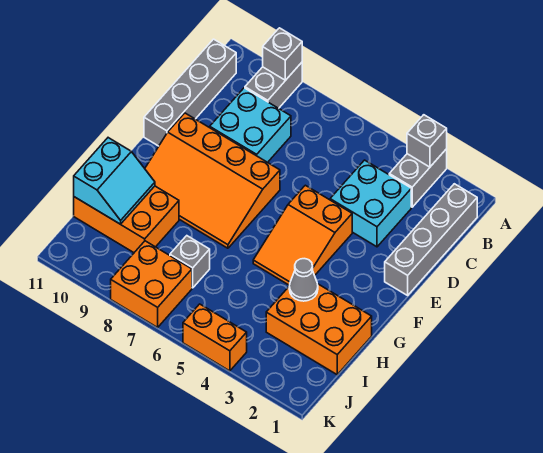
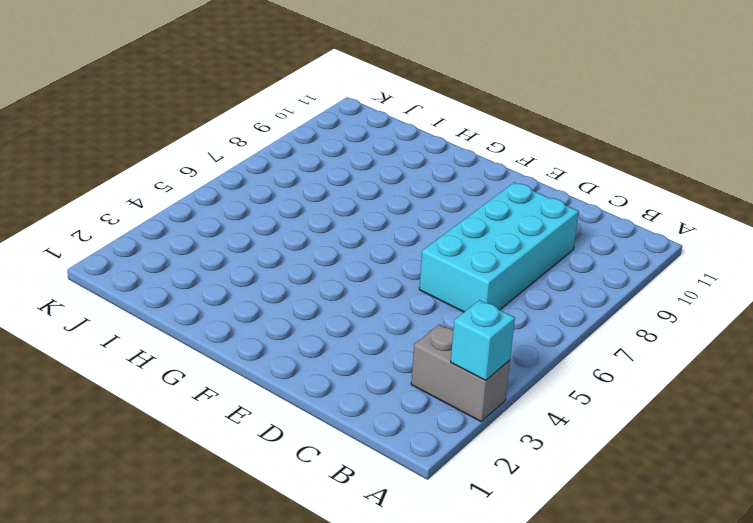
cyan 1x1 brick [451,300,515,380] -> grey 1x1 brick [407,115,447,167]
cyan 2x4 brick [419,182,579,312] -> cyan 2x2 brick [210,88,291,162]
none -> grey 1x2 brick [245,63,302,108]
none -> grey 1x4 brick [385,184,477,295]
none -> grey 1x4 brick [144,39,236,146]

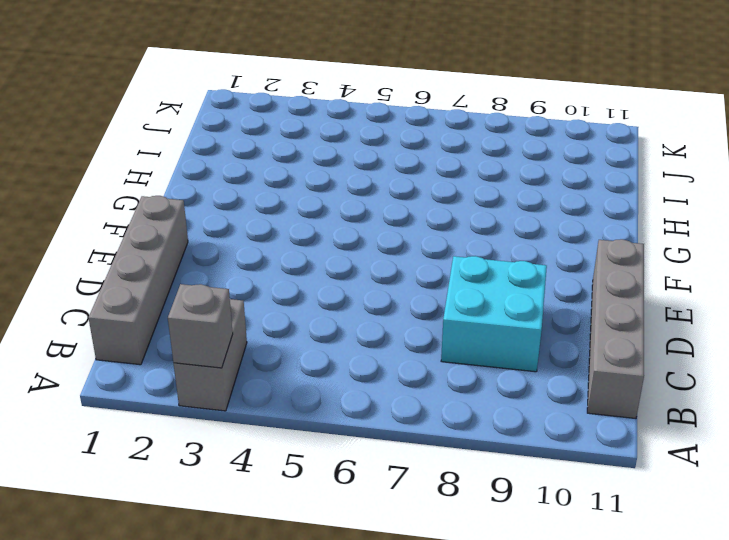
none -> grey 1x2 brick [245,63,302,108]
none -> cyan 2x2 brick [330,160,411,247]
none -> orange 2x3 slope [253,185,352,286]

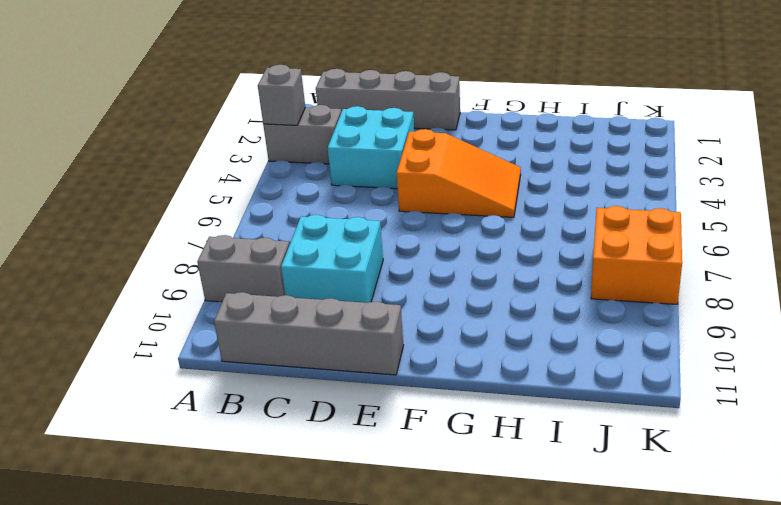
none -> orange 3x4 slope [145,113,280,248]
none -> orange 2x3 brick [266,284,372,375]
none -> orange 2x3 brick [74,186,179,253]

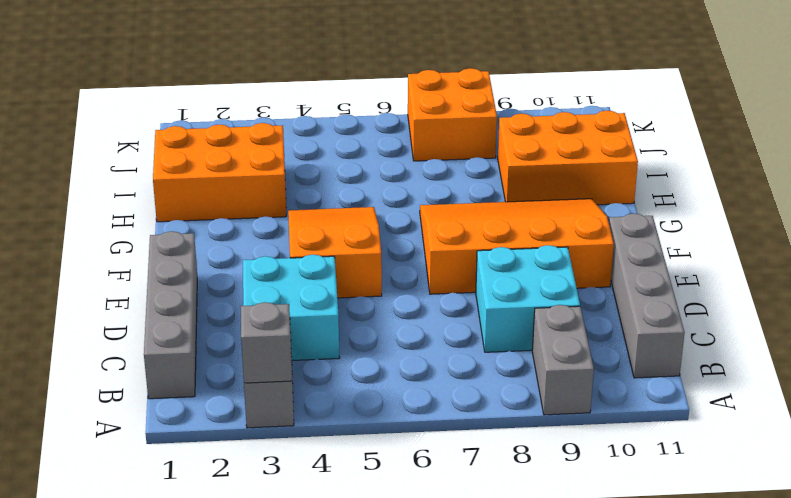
none -> grey 1x1 brick [170,236,210,288]
none -> orange 1x2 brick [183,304,247,371]
none -> grey 1x1 brick [263,28,302,80]

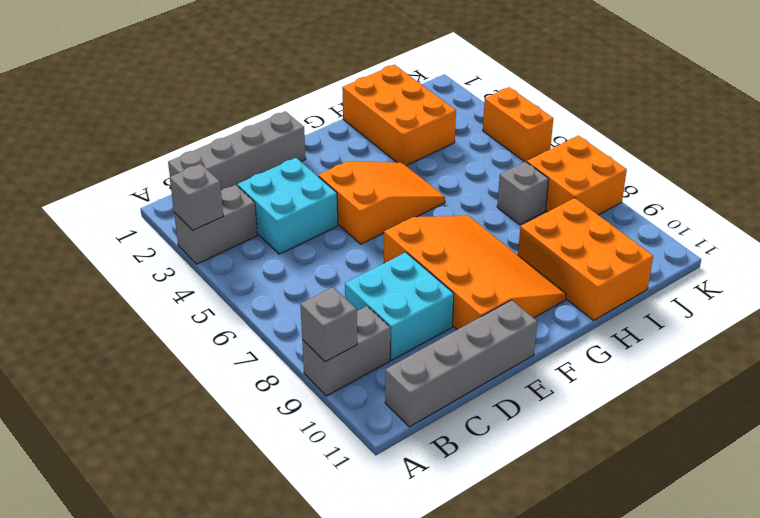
none -> grey 1x1 cone [289,259,318,301]
none -> cyan 2x2 slope [74,138,155,224]

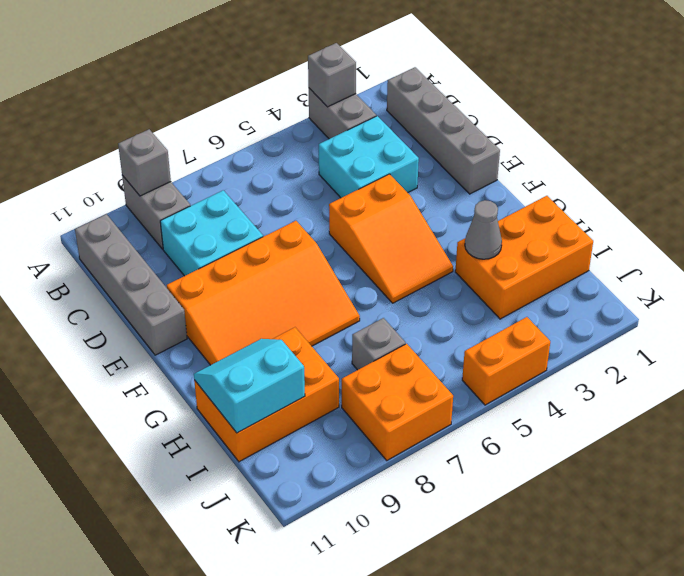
cyan 2x2 slope [194,339,305,433] -> cyan 2x2 slope turned to [74,138,155,224]

